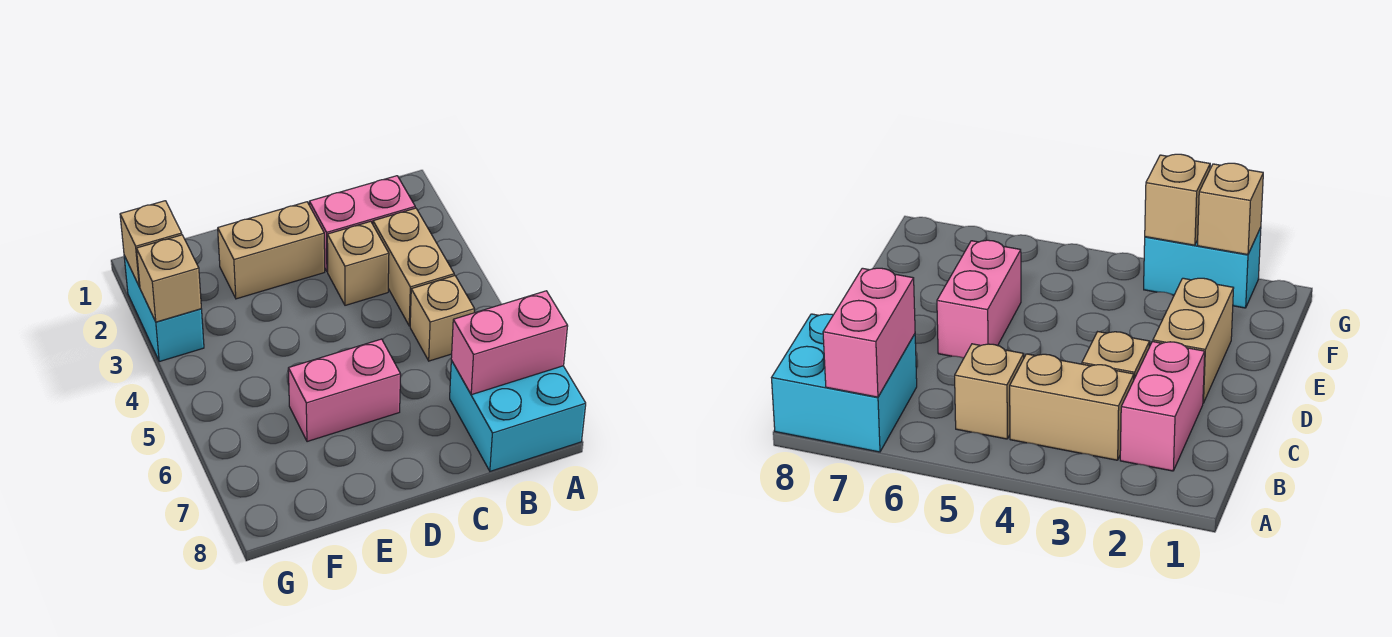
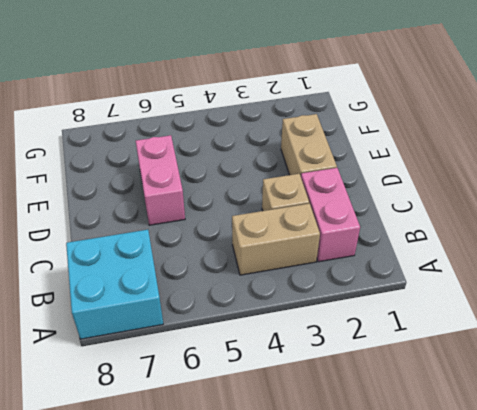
none -> tan 1x1 brick [410,276,474,361]
none -> cyan 1x2 brick [124,256,204,361]

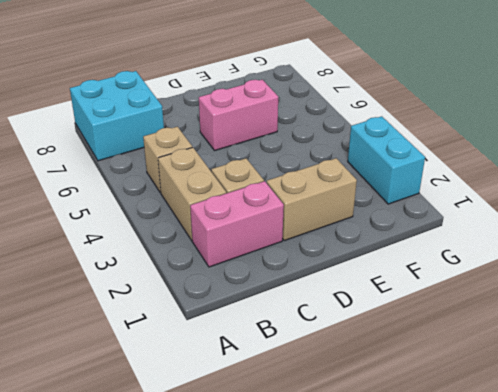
none -> pink 1x2 brick [451,291,568,395]
none -> tan 1x1 brick [120,201,182,287]

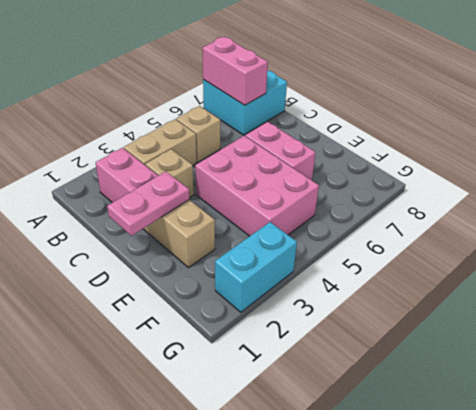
pink 1x2 plate [107,171,189,236] -> none
pink 2x3 brick [195,136,319,236] -> none
none -> tan 1x1 brick [120,201,182,287]
none -> tan 1x1 brick [136,235,201,322]

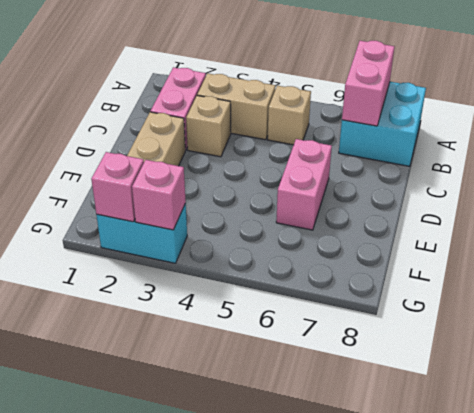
pink 1x1 brick [91,152,144,222] -> tan 1x1 brick [120,201,182,287]
pink 1x1 brick [132,160,186,230] -> tan 1x1 brick [136,235,201,322]

